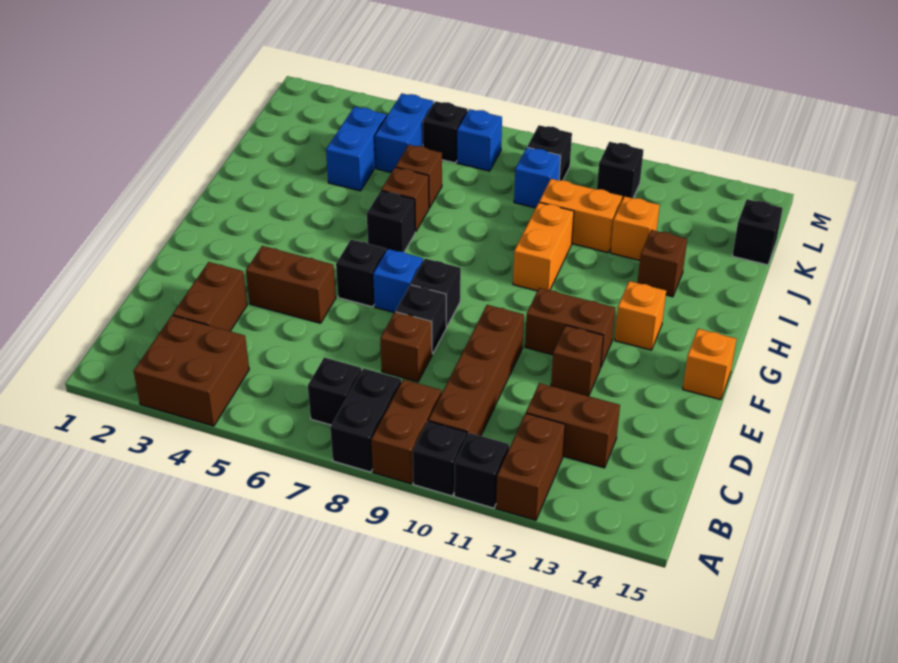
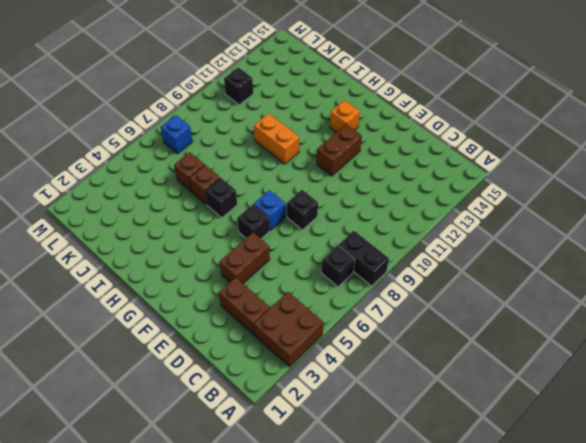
none -> brown 1x2 brick [371,379,442,484]
none -> black 1x1 brick [413,421,467,496]
none -> black 1x1 brick [454,433,509,508]
none -> brown 1x2 brick [496,413,565,520]

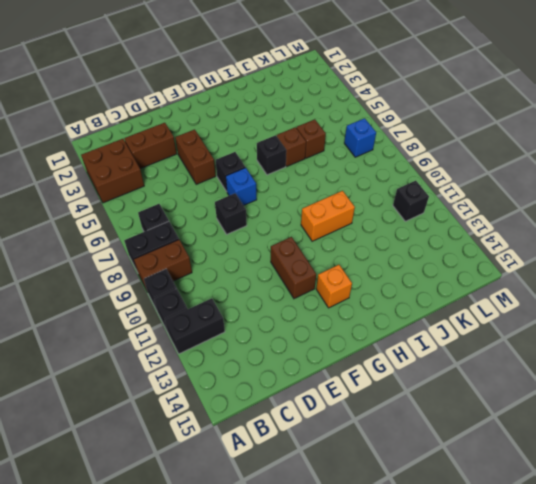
black 1x2 brick [165,298,225,354] -> brown 1x2 brick [496,413,565,520]
none -> brown 1x4 brick [429,305,524,436]
none -> brown 1x2 brick [526,383,620,468]
none -> brown 1x1 brick [380,312,432,382]
none -> brown 1x1 brick [551,325,604,396]

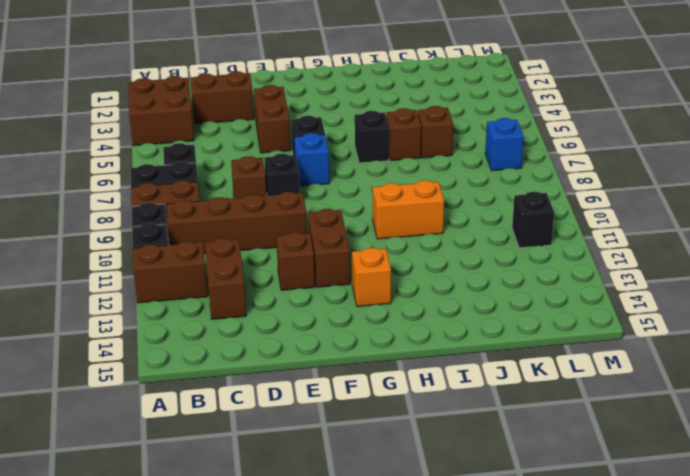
none -> black 1x1 brick [411,259,461,327]
none -> orange 1x1 brick [683,329,736,400]
none -> brown 1x1 brick [637,230,687,297]
none -> blue 1x2 brick [326,107,387,191]

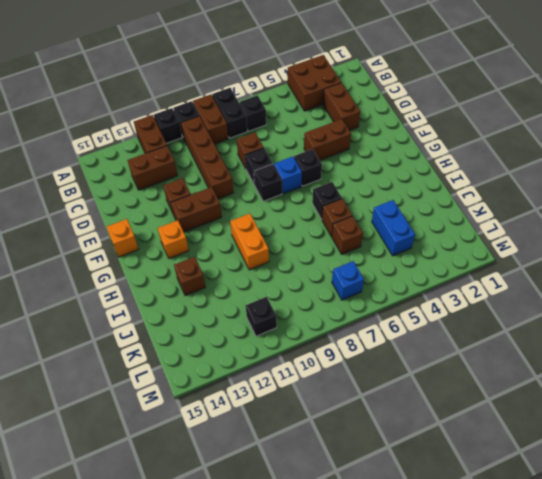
none -> orange 1x2 brick [539,179,622,253]
none -> orange 1x1 brick [611,196,660,260]
none -> blue 1x2 brick [375,94,434,173]
none -> blue 1x1 brick [514,147,561,208]

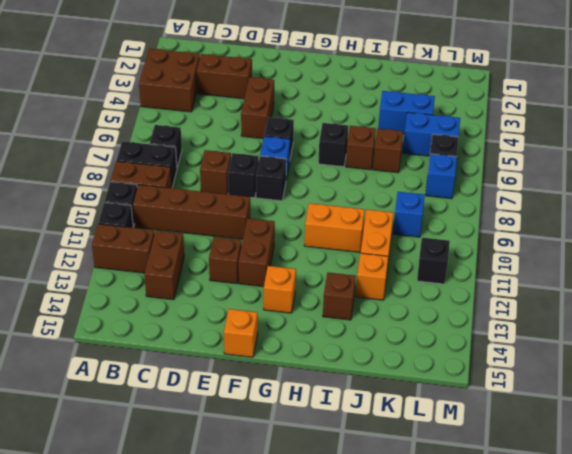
none -> black 1x1 brick [732,199,783,265]
none -> black 1x1 brick [527,125,572,181]

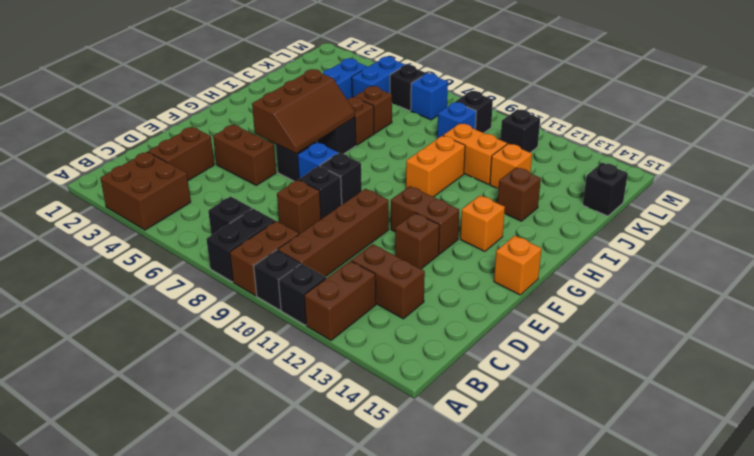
brown 2x3 slope [252,69,355,154] -> none

